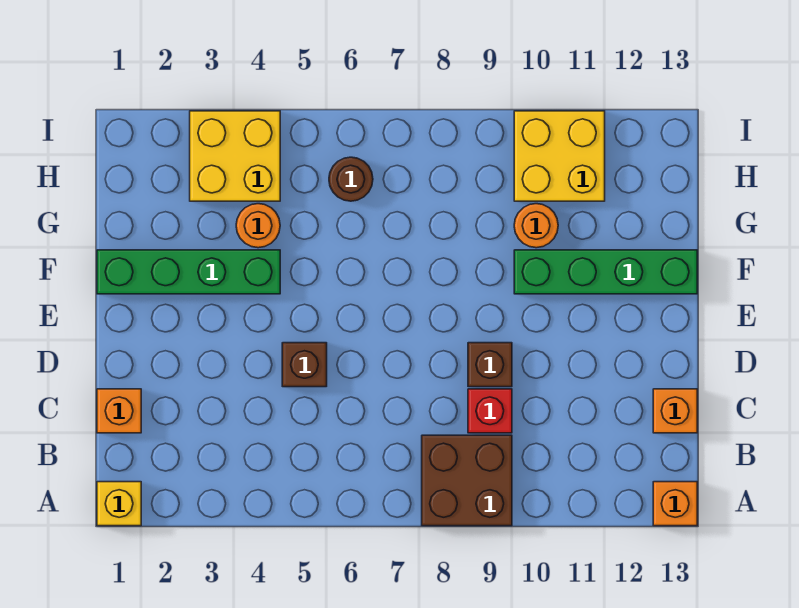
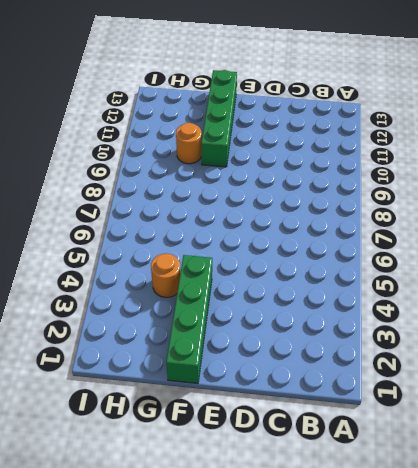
none -> yellow 1x1 brick [97,482,141,526]
none -> brown 2x2 brick [422,435,512,526]
none -> orange 1x1 brick [653,482,697,526]

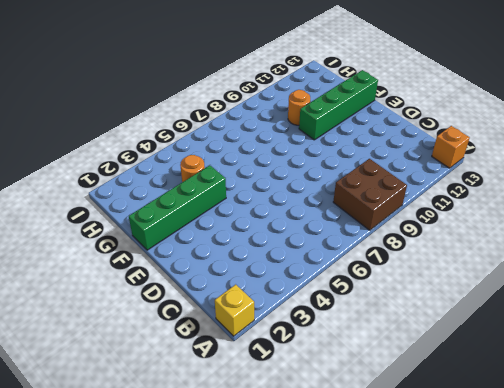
none -> orange 1x1 brick [97,389,141,433]
none -> red 1x1 brick [468,389,512,433]
none -> orange 1x1 brick [653,389,697,433]

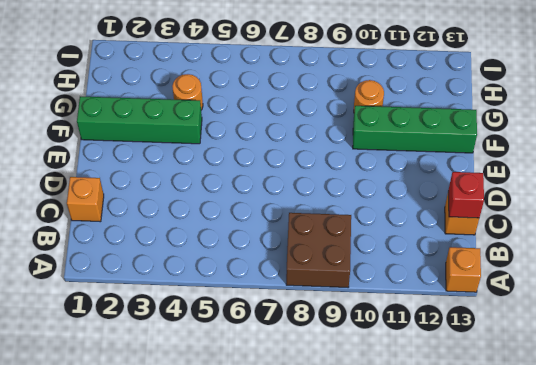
red 1x1 brick [448,172,484,218] -> red 1x1 brick moved to [468,389,512,433]
none -> yellow 1x1 brick [97,482,141,526]
none -> brown 1x1 brick [282,343,327,387]
none -> brown 1x1 brick [468,343,512,387]

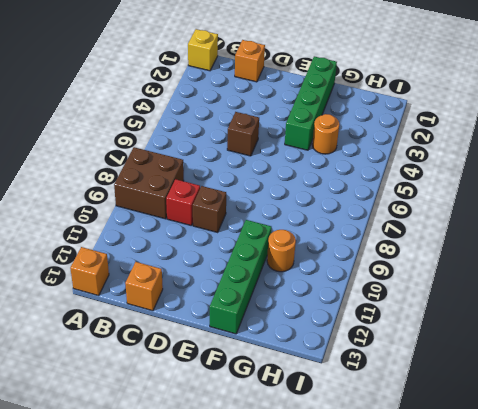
none -> yellow 2x2 brick [190,111,280,201]
none -> brown 1x1 round brick [329,157,373,201]
none -> yellow 2x2 brick [514,111,605,201]

